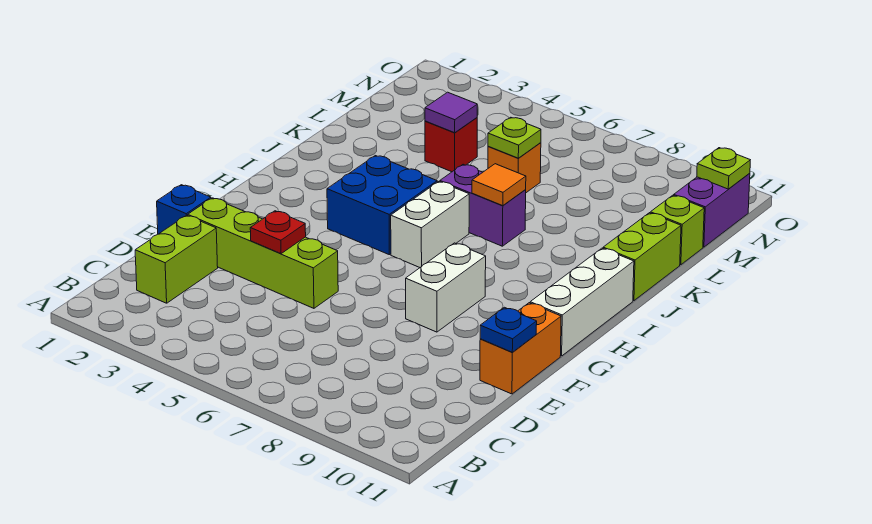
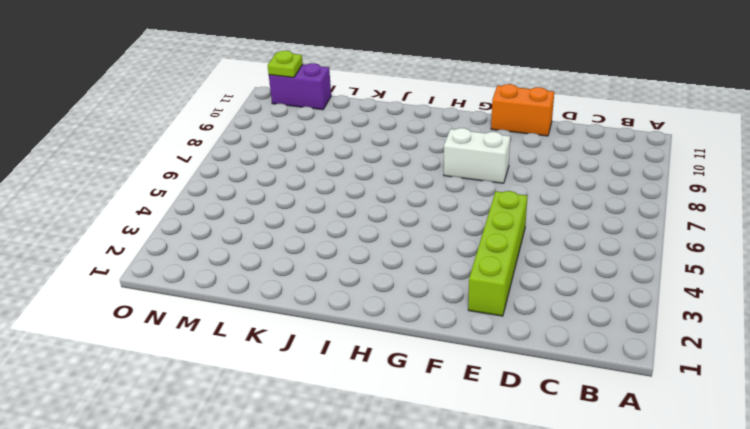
none -> lime 1x2 brick [135,215,218,303]
none -> blue 1x1 brick [157,185,211,234]
none -> white 1x3 brick [530,248,634,356]

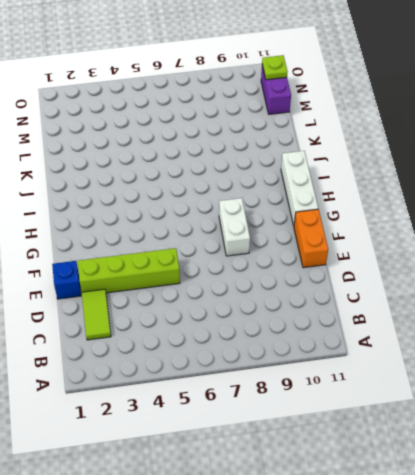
lime 1x2 tile [82,289,111,340] -> lime 1x2 brick [135,215,218,303]
none -> blue 2x2 brick [327,156,437,255]
none -> white 1x2 brick [391,182,469,267]
none -> purple 1x2 brick [440,164,526,246]

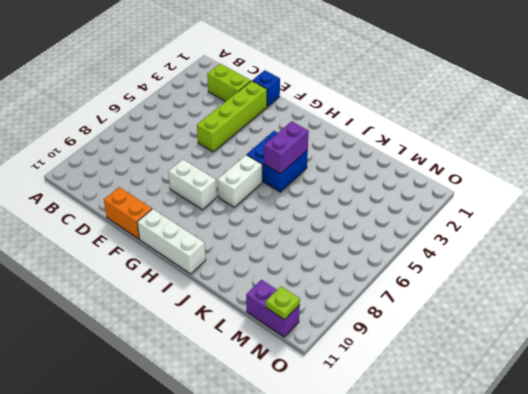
white 1x2 brick [217,155,262,207] -> white 1x2 brick turned to [391,182,469,267]
purple 1x2 brick [264,121,309,174] -> purple 1x2 brick moved to [440,164,526,246]
none -> lime 1x2 brick [603,213,681,301]
none -> red 1x1 brick [425,118,477,172]
none -> orange 1x1 brick [488,143,541,193]

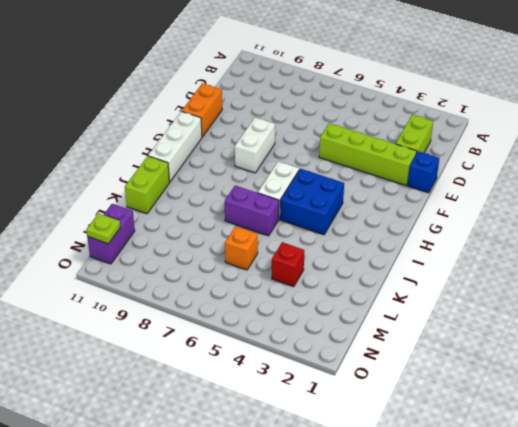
none -> lime 1x1 brick [650,195,704,265]
none -> red 1x1 plate [250,211,306,254]
none -> blue 1x1 plate [480,307,537,352]

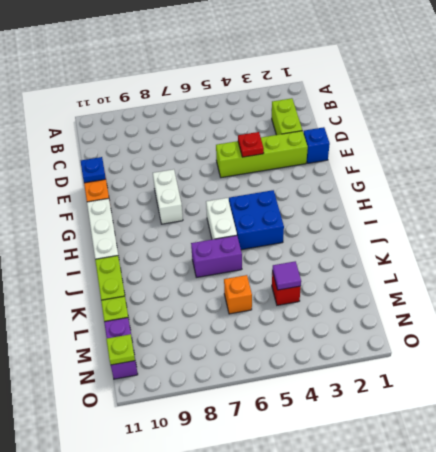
none -> orange 1x1 tile [472,164,526,206]
none -> lime 1x1 plate [488,117,541,158]

